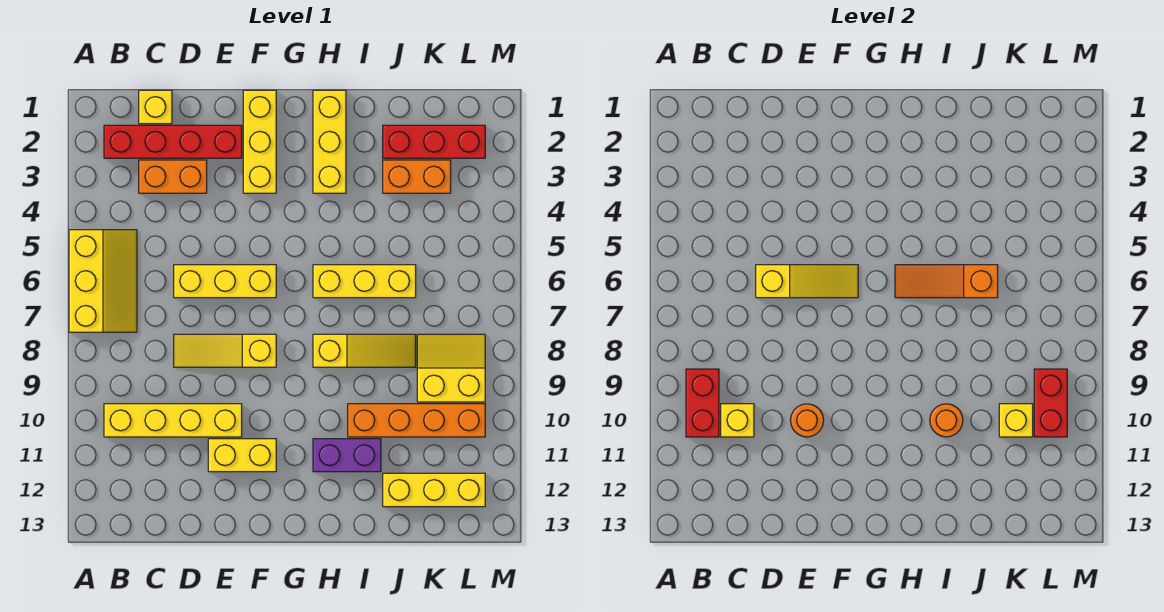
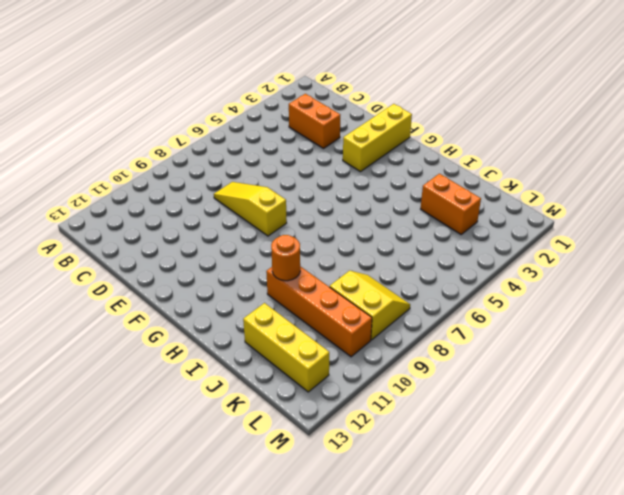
none -> yellow 2x3 slope [69,230,137,332]
none -> red 1x4 brick [104,125,242,158]
none -> yellow 1x4 brick [104,404,242,437]

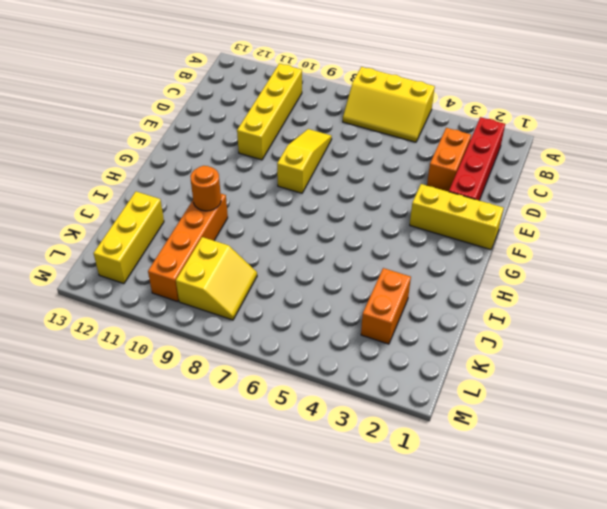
none -> yellow 1x1 brick [139,90,172,124]
none -> yellow 1x3 brick [174,265,276,298]
none -> yellow 1x2 brick [208,439,276,472]

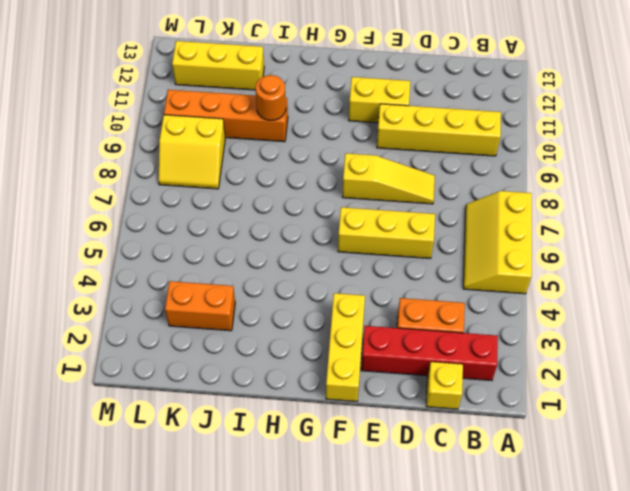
none -> yellow 1x3 brick [313,90,346,193]
none -> yellow 1x3 brick [313,265,416,298]
none -> yellow 1x3 slope [313,334,416,367]

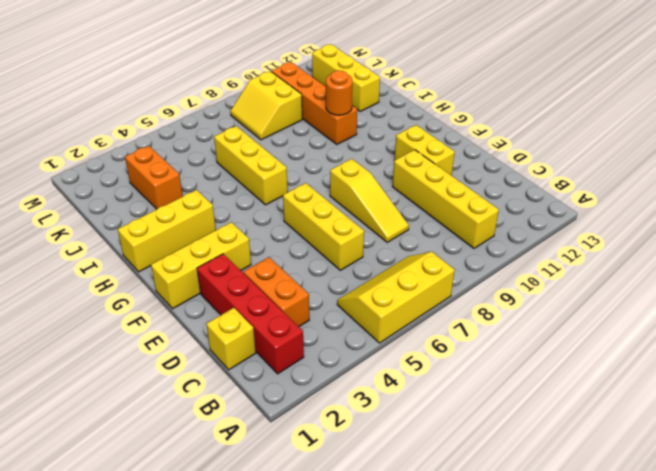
none -> yellow 1x3 slope [313,334,416,367]
none -> purple 1x2 brick [313,439,381,472]
none -> red 1x3 brick [383,125,485,158]

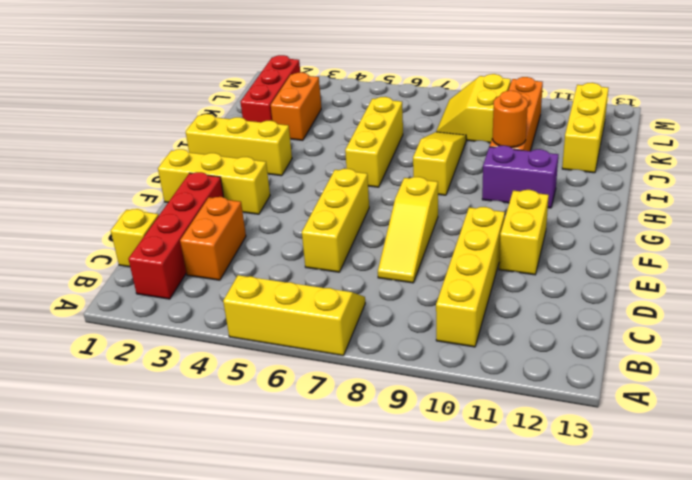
purple 1x2 brick [482,146,558,208] -> purple 1x2 brick turned to [313,439,381,472]
none -> red 1x2 brick [686,369,719,437]
none -> yellow 1x1 brick [721,404,754,437]
none -> yellow 1x3 slope [756,265,858,298]

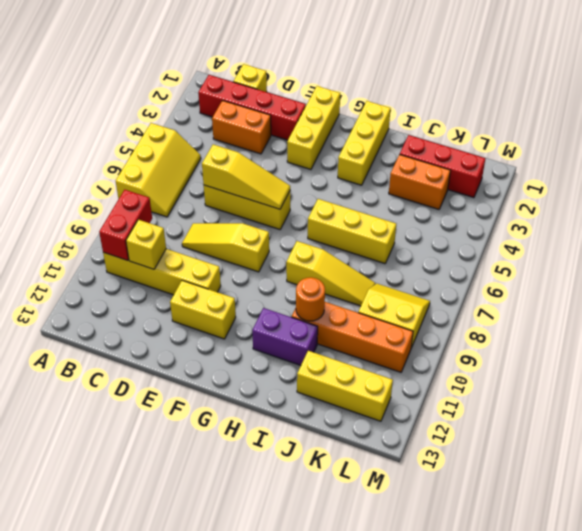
none -> orange 1x1 round brick [790,404,824,437]
none -> orange 1x3 slope [895,265,998,298]
none -> yellow 1x1 brick [999,404,1033,437]

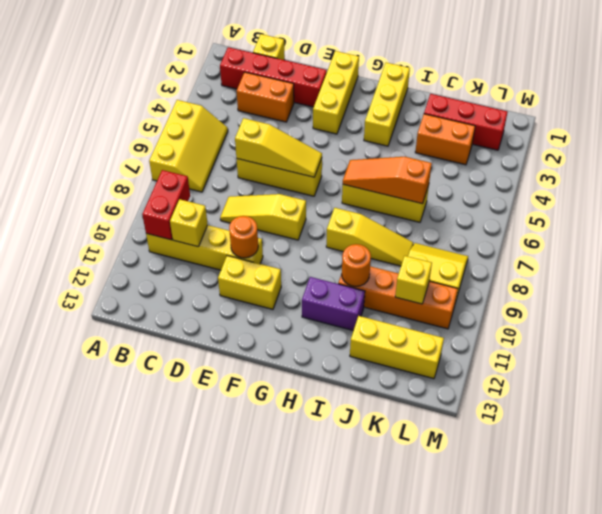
none -> red 1x2 brick [1034,369,1067,437]

